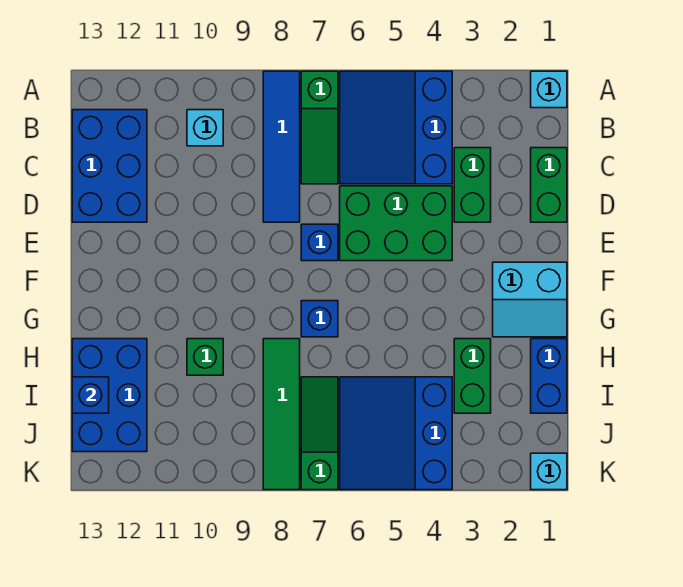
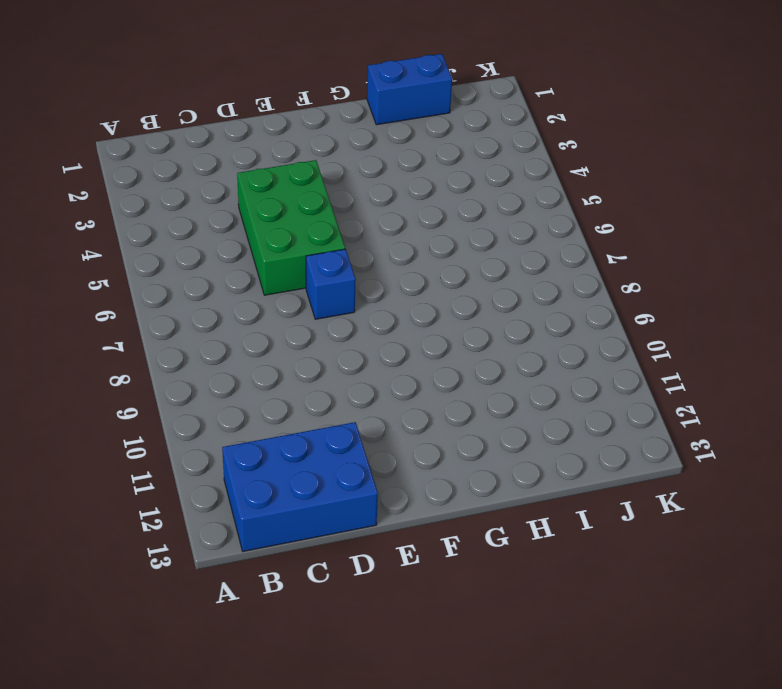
none -> cyan 1x1 brick [531,71,567,108]
none -> blue 3x3 slope [340,71,452,184]
none -> green 1x3 slope [301,71,338,184]

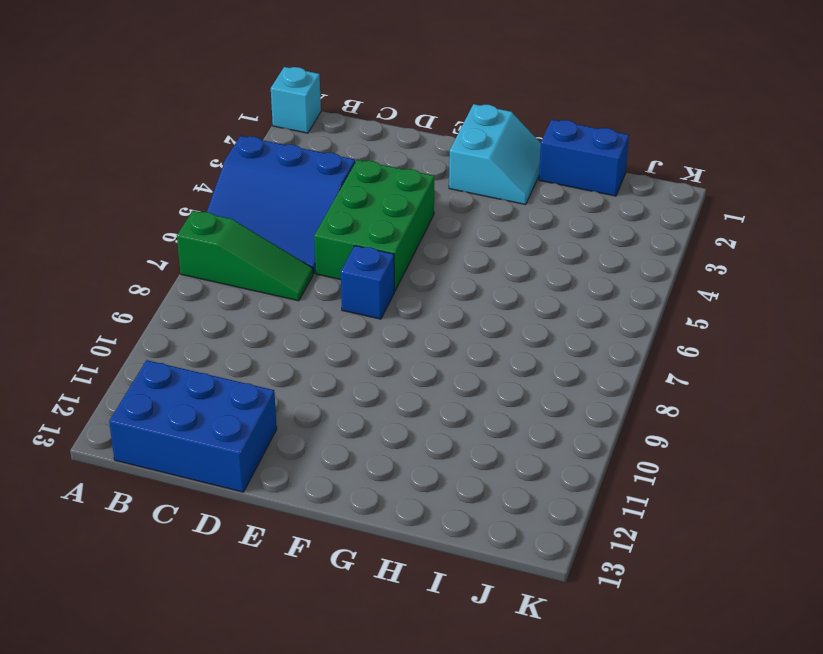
none -> blue 1x4 tile [263,71,300,222]
none -> cyan 1x1 brick [187,110,223,146]
none -> green 1x2 brick [531,148,567,222]

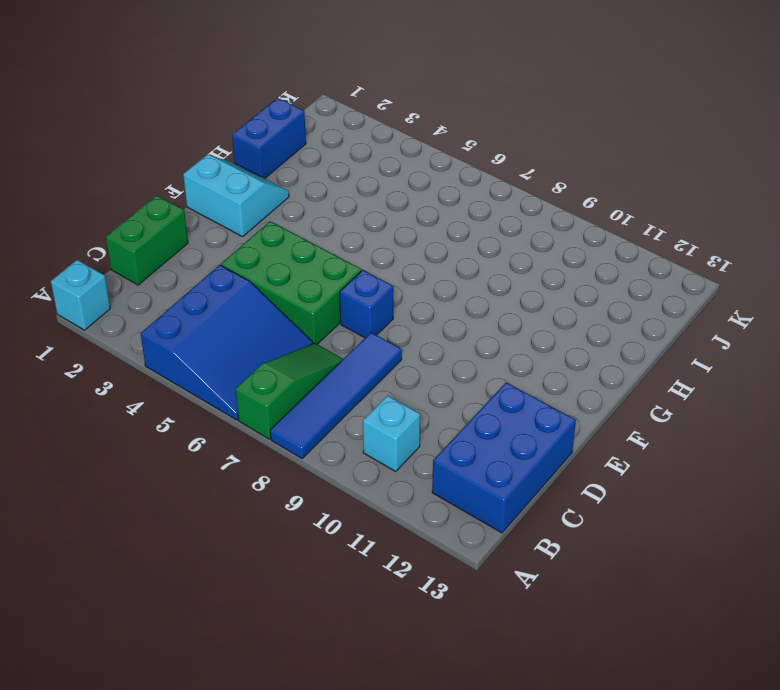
none -> green 1x2 brick [454,148,491,222]
none -> blue 1x1 brick [301,301,338,337]
none -> green 1x2 brick [454,339,491,413]

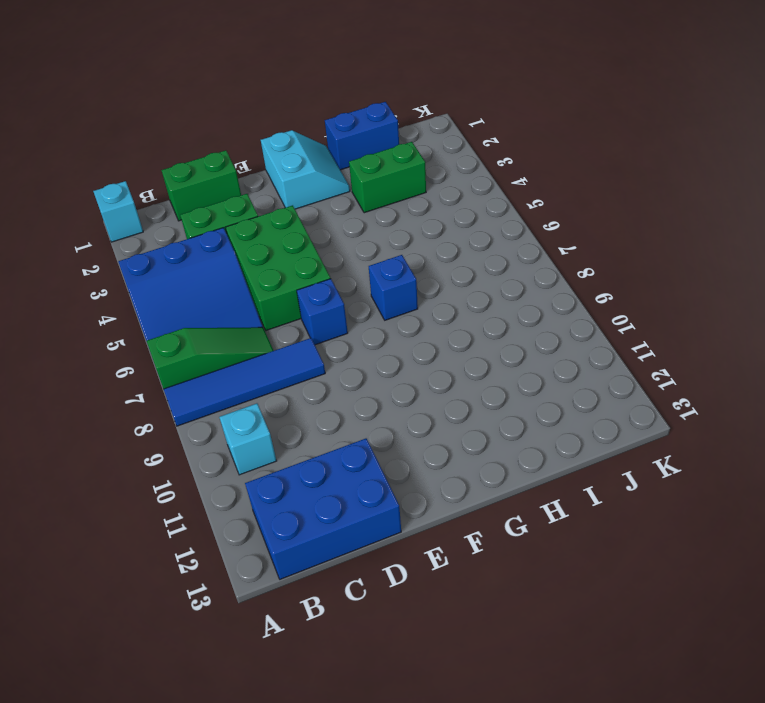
none -> green 1x4 tile [263,339,300,490]
none -> green 1x1 brick [187,339,223,375]
none -> blue 2x3 brick [72,339,147,452]

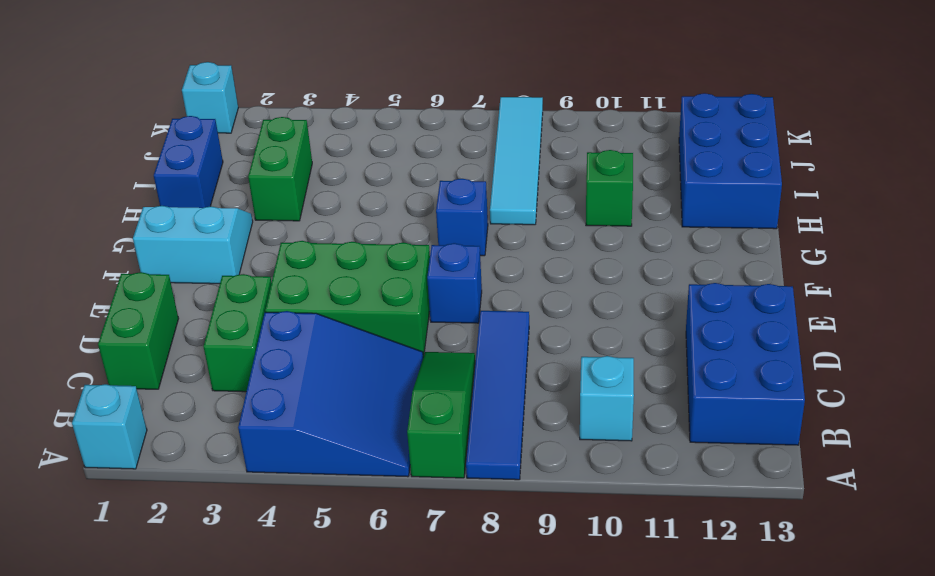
cyan 1x4 tile [490,97,543,225] -> green 1x4 tile [263,339,300,490]
none -> blue 3x3 slope [340,377,452,490]
none -> green 1x3 slope [301,377,338,490]
none -> blue 1x1 brick [72,377,109,413]

